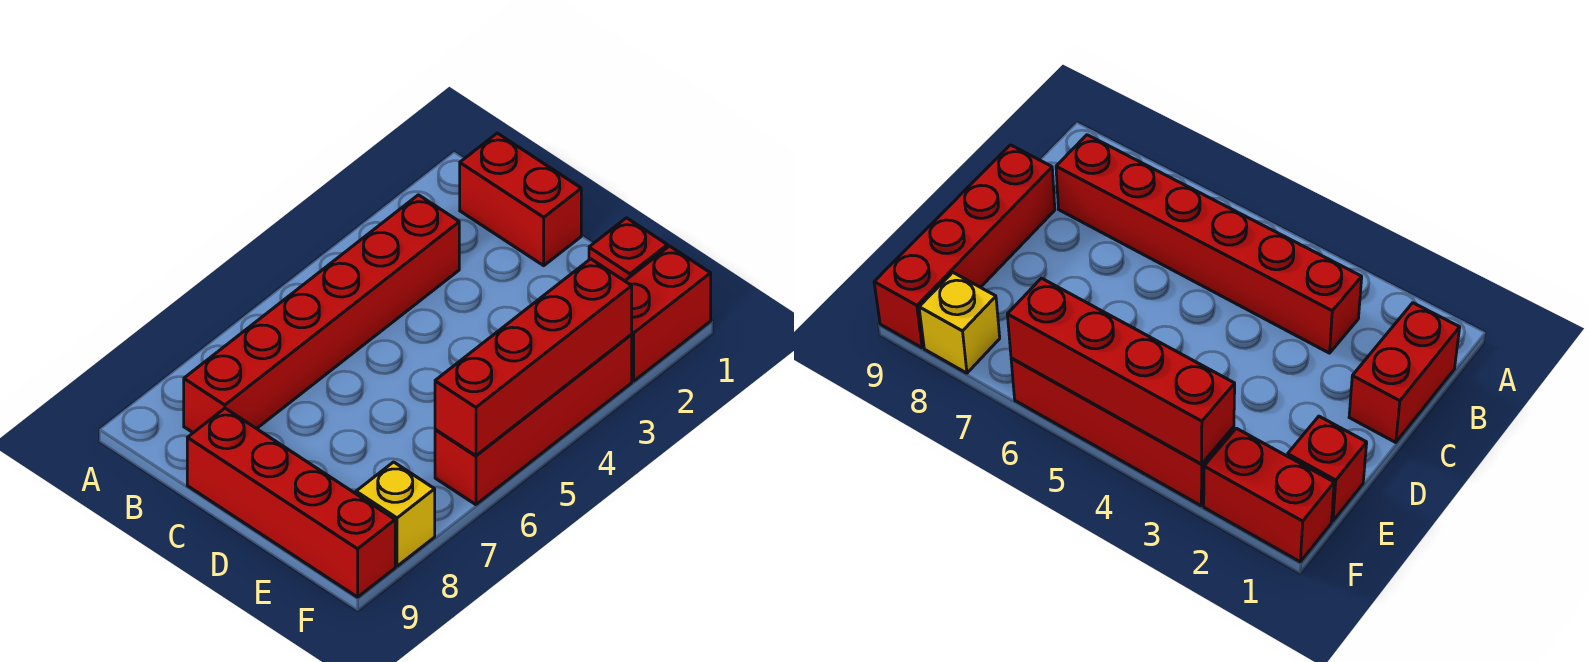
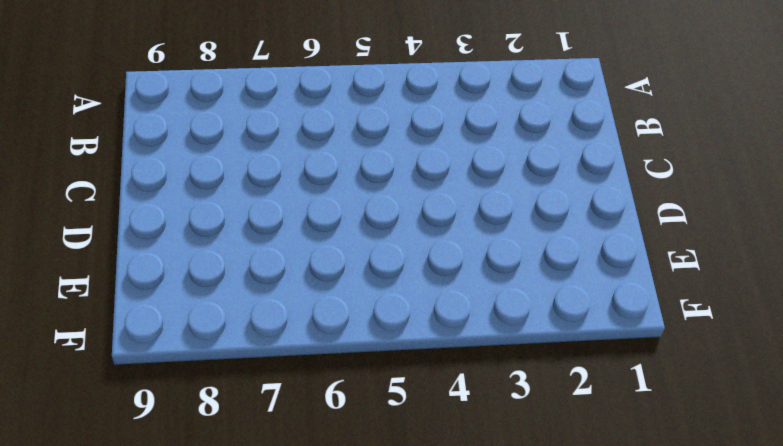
none -> red 1x2 brick [460,133,581,266]
none -> red 1x6 brick [184,195,459,433]

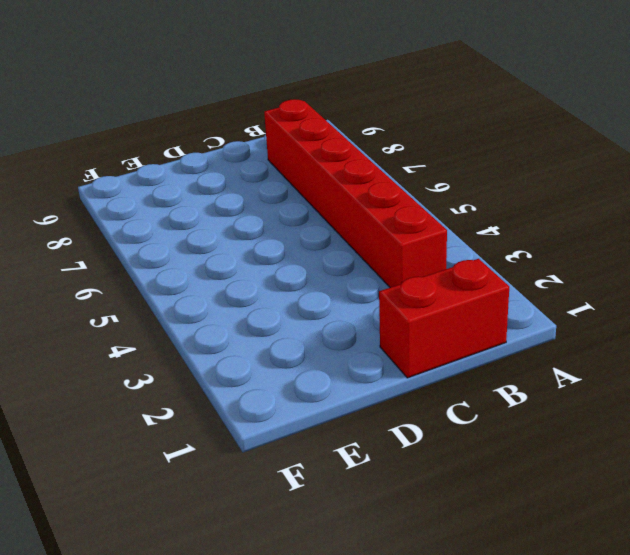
none -> red 1x4 brick [187,408,395,597]
none -> red 1x1 brick [589,218,667,281]

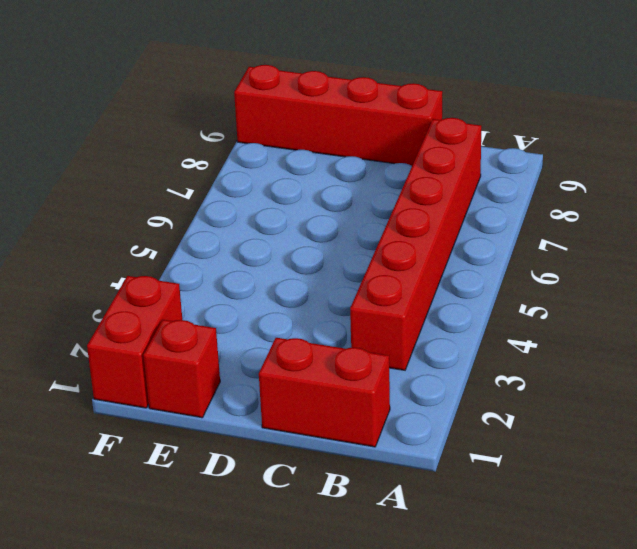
none -> red 1x4 brick [435,334,632,505]
none -> yellow 1x1 brick [356,462,435,566]

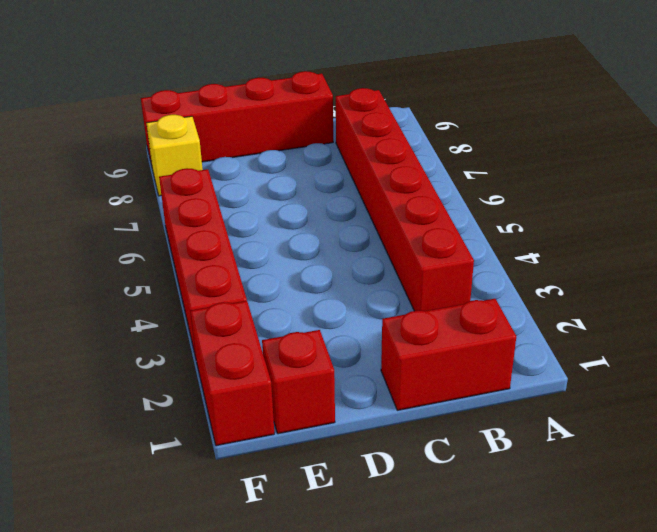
none -> red 1x4 brick [435,259,632,456]

